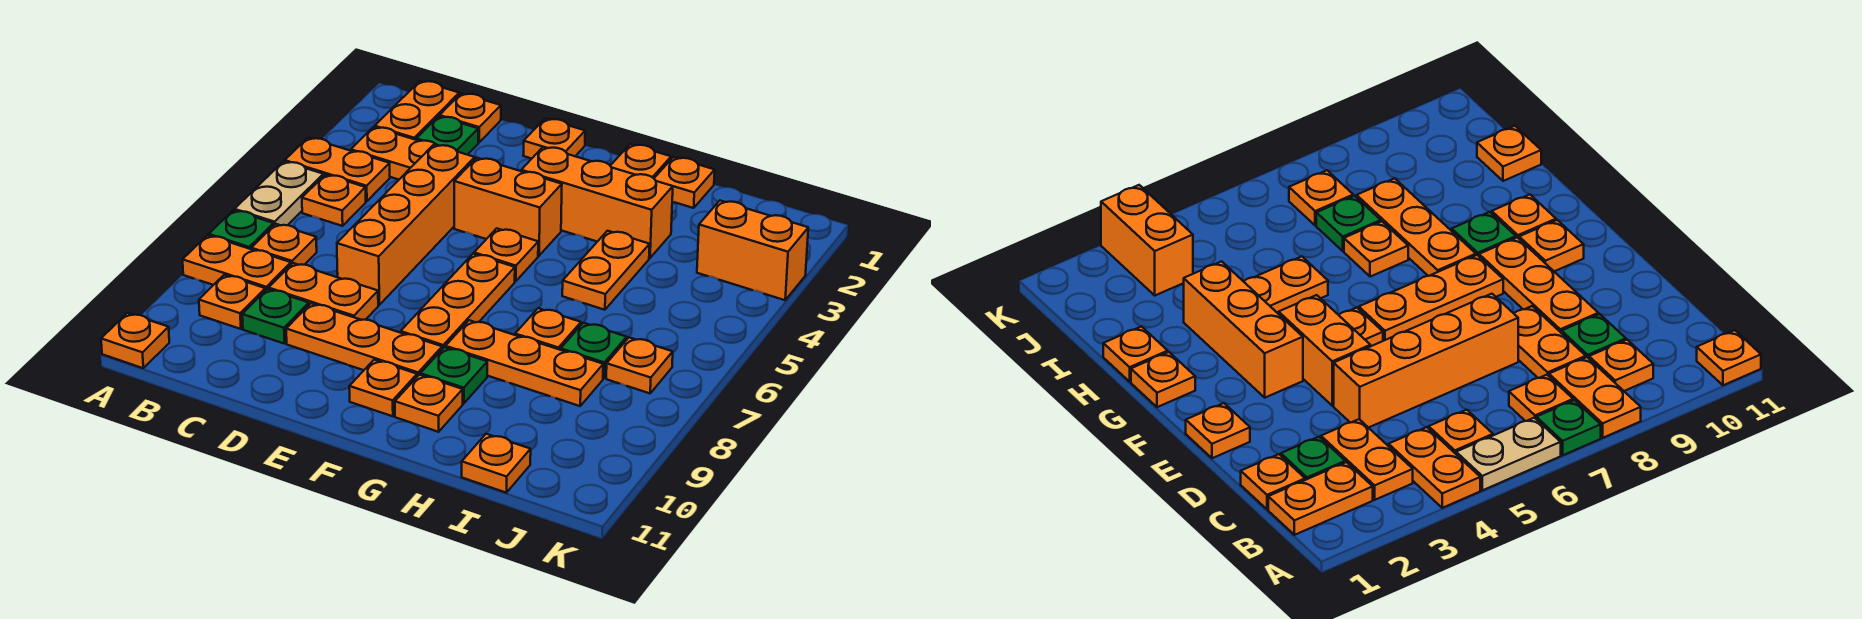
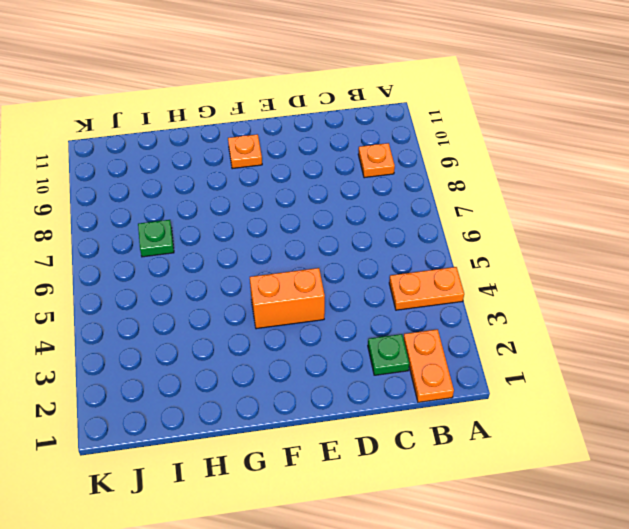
none -> tan 1x2 plate [235,161,323,225]
none -> green 1x1 plate [209,210,274,249]
none -> orange 1x2 plate [183,235,291,291]
none -> orange 1x1 plate [101,313,169,368]

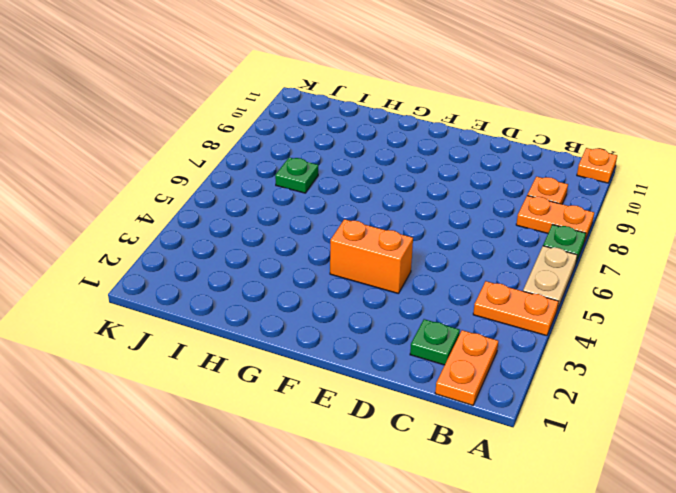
none -> orange 1x2 plate [351,127,436,180]
none -> orange 1x1 plate [302,175,366,226]
none -> orange 1x1 plate [251,224,317,265]
none -> orange 1x1 plate [440,93,501,142]

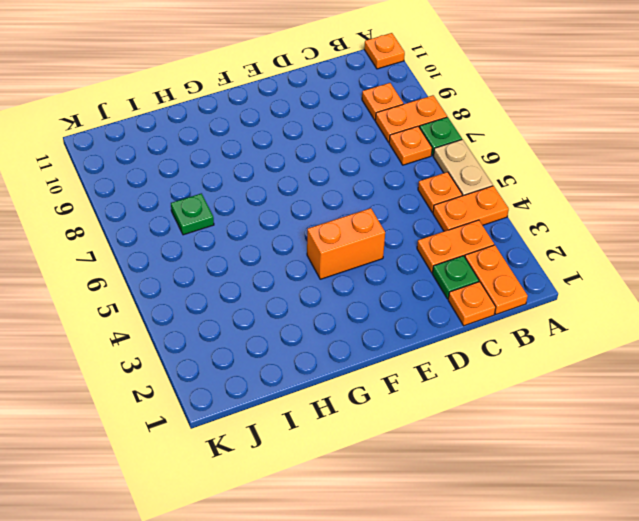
none -> orange 1x2 plate [269,263,378,320]
none -> green 1x1 plate [242,289,309,344]
none -> orange 1x4 brick [337,145,475,305]
none -> orange 1x3 plate [286,303,442,377]

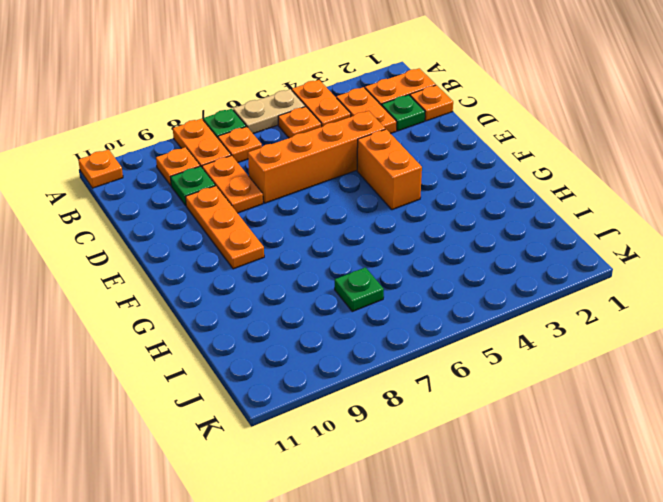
none -> orange 1x1 plate [523,119,585,159]
none -> orange 1x3 brick [521,147,673,258]
none -> orange 1x1 plate [474,228,538,281]
none -> orange 1x3 plate [401,254,515,349]

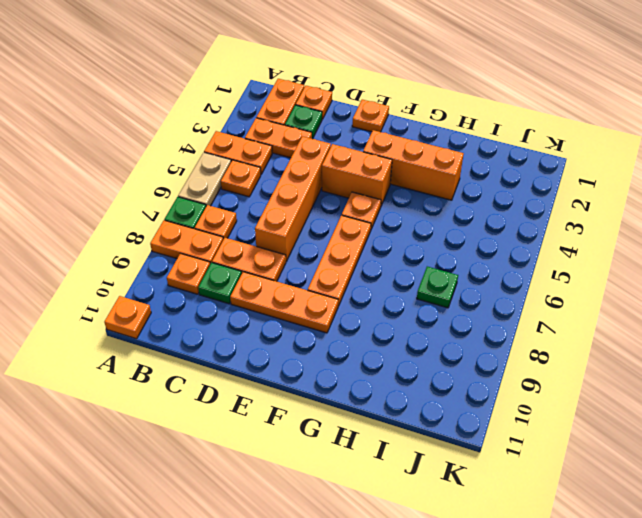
none -> orange 1x1 plate [349,360,417,416]
none -> orange 1x1 plate [610,144,671,178]
none -> orange 1x3 plate [446,320,603,406]
none -> green 1x1 plate [420,347,487,404]

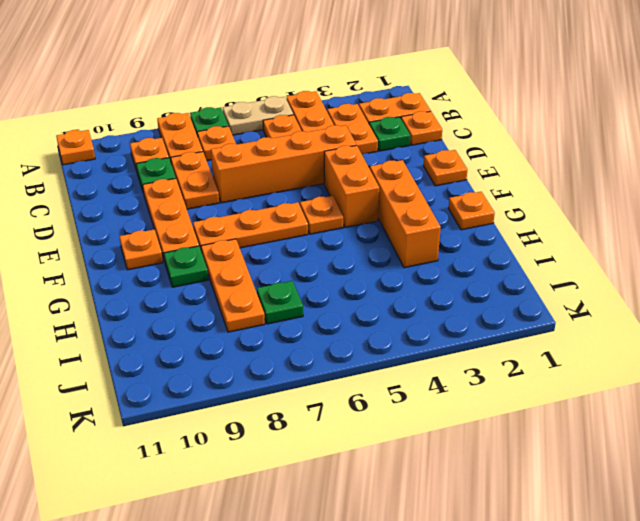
none -> orange 1x1 plate [395,375,463,432]
none -> orange 1x1 plate [654,157,715,208]
none -> orange 1x2 plate [562,231,650,310]
none -> orange 1x1 plate [515,308,581,350]

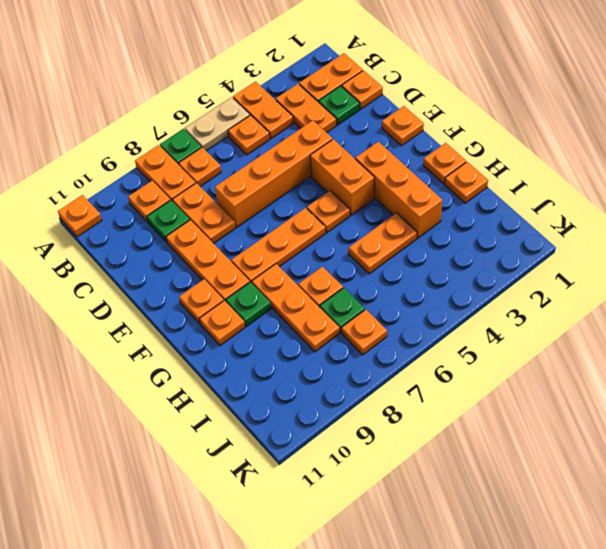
none -> orange 1x1 plate [462,434,531,493]
none -> orange 1x2 brick [697,201,808,300]

